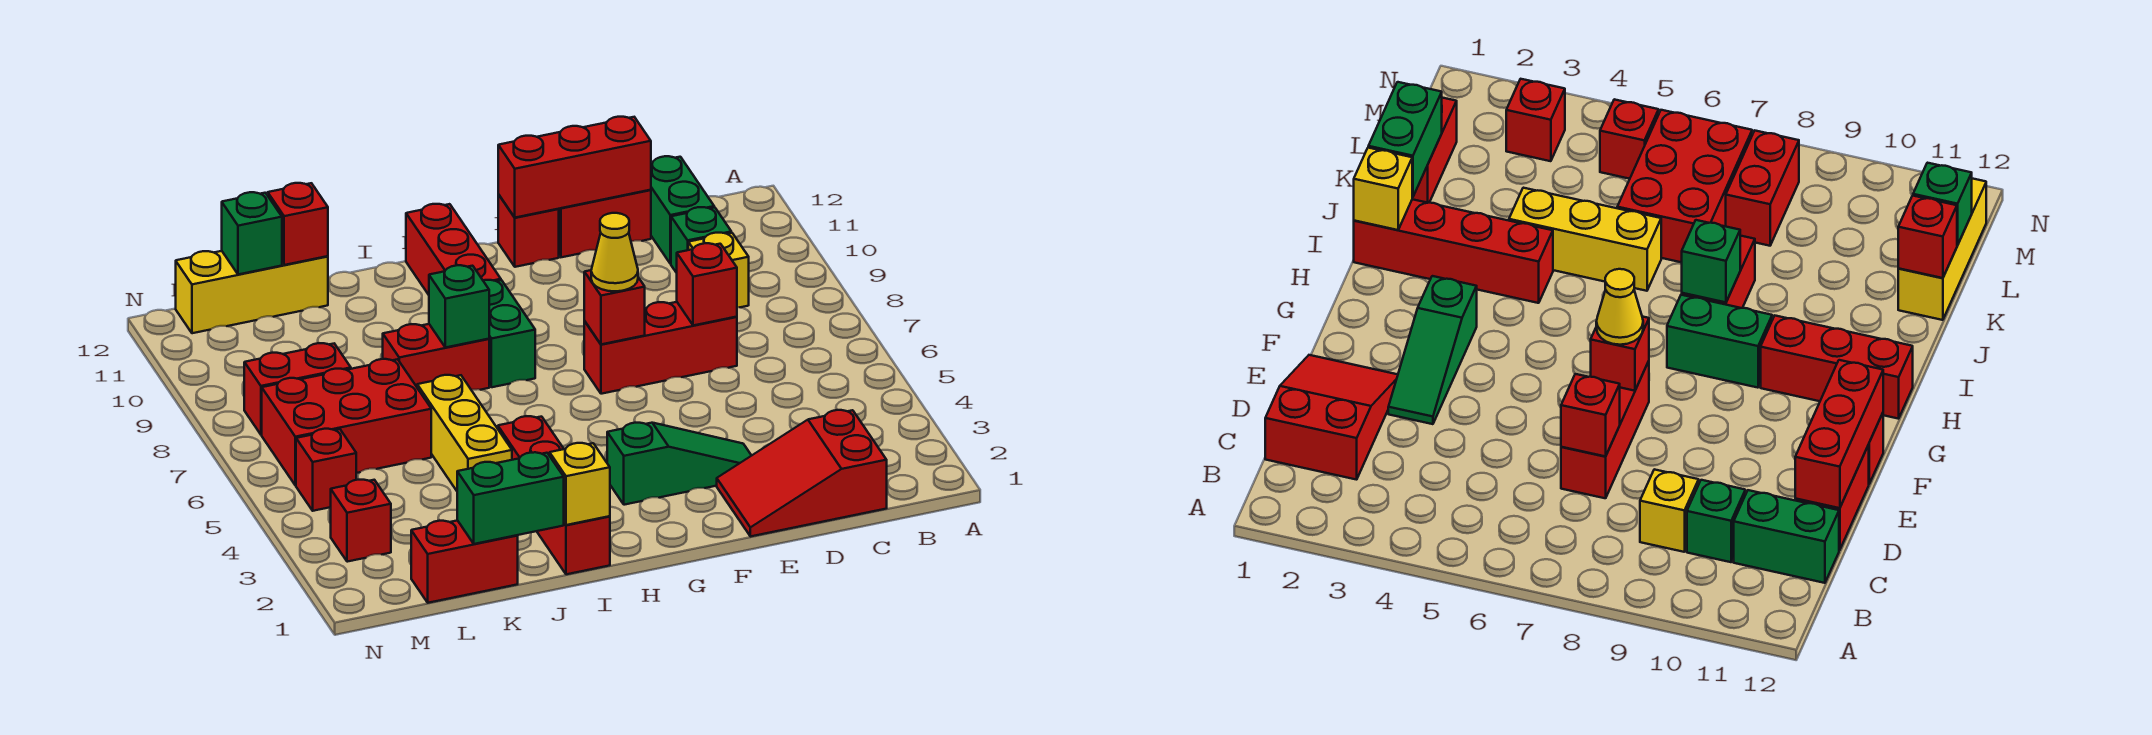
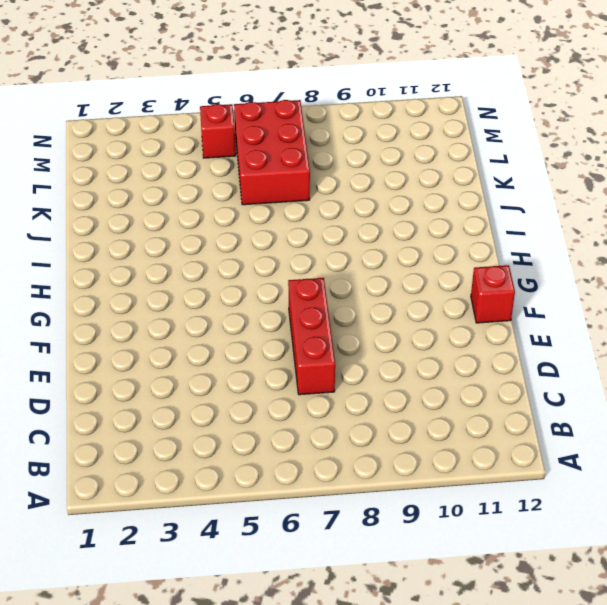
none -> red 2x3 slope [717,410,887,537]
none -> yellow 1x1 brick [688,233,749,307]
none -> green 1x1 brick [671,207,731,273]

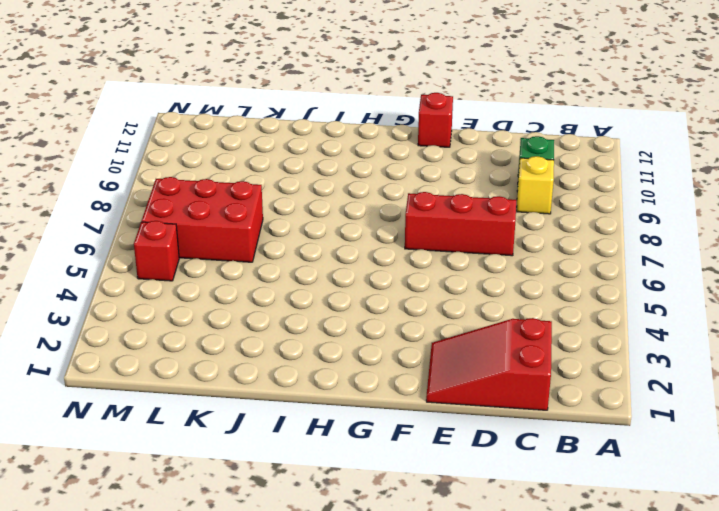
none -> green 1x2 brick [651,156,714,264]
none -> red 1x2 brick [559,190,651,257]
none -> green 1x3 slope [607,423,752,505]

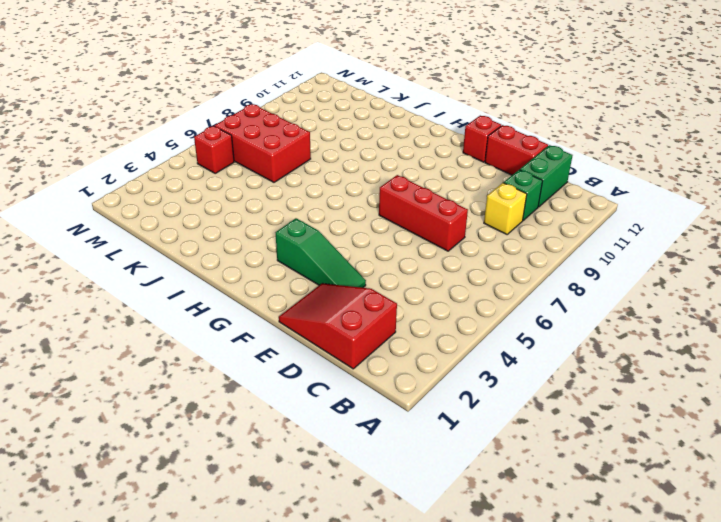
none -> green 1x2 brick [483,280,535,387]
none -> red 1x3 brick [406,204,501,295]
none -> red 1x4 brick [498,416,610,574]

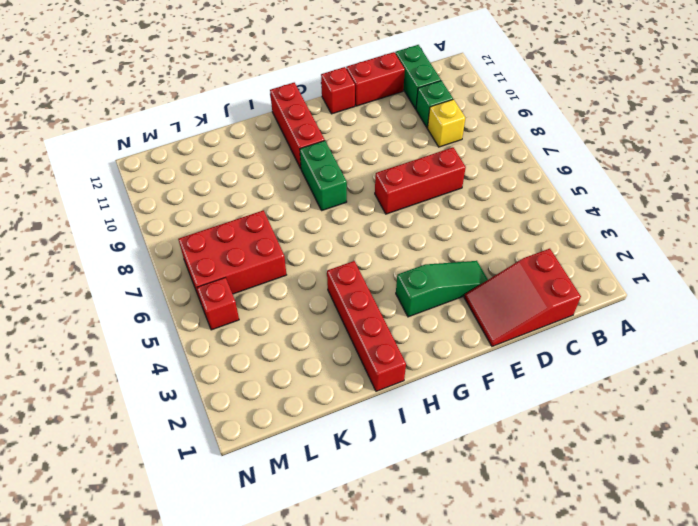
none -> red 1x2 brick [383,324,489,390]
none -> yellow 1x3 brick [417,375,512,491]
none -> red 1x2 brick [411,520,518,603]

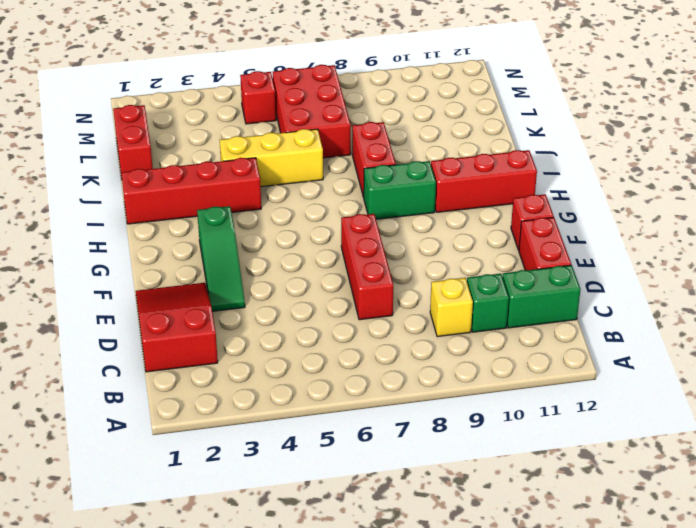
none -> yellow 1x3 brick [176,251,328,333]
none -> red 1x2 brick [244,343,351,435]
none -> red 1x1 brick [331,480,391,562]

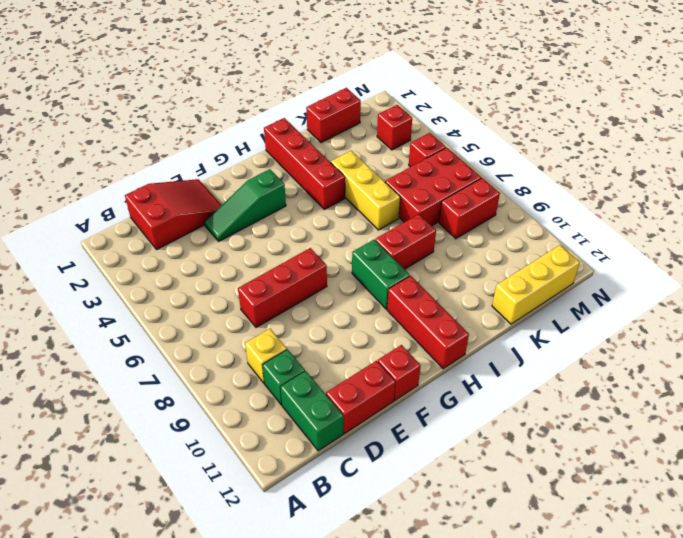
none -> red 1x1 brick [677,243,737,325]
none -> red 1x3 brick [498,117,651,218]
none -> red 1x1 brick [584,270,645,344]

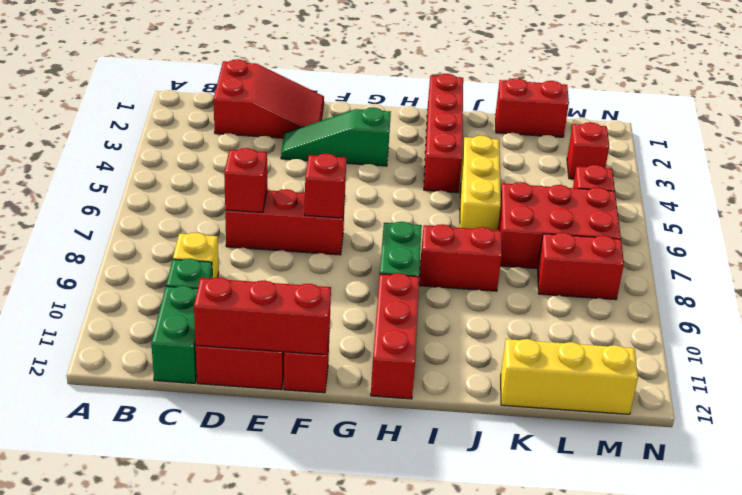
none -> yellow 1x1 brick [550,443,610,525]
none -> green 1x1 brick [429,265,489,348]
none -> green 1x2 brick [457,452,564,544]

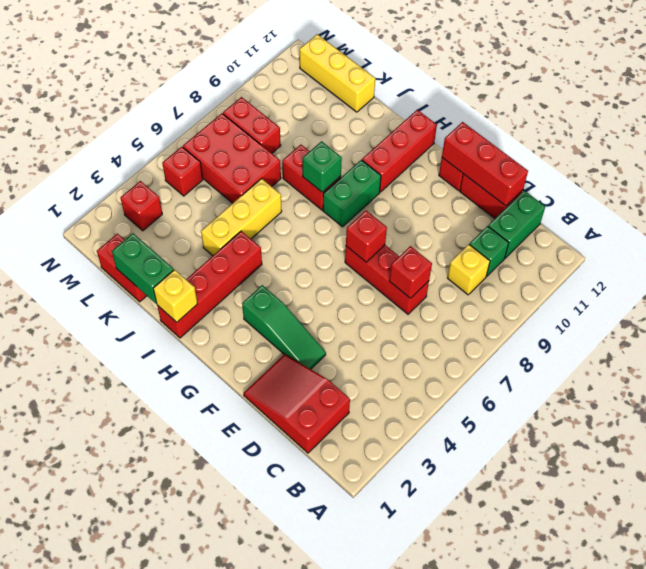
none -> red 1x1 brick [268,183,328,265]
none -> green 1x1 brick [222,192,282,274]
none -> yellow 1x1 cone [591,213,638,291]

